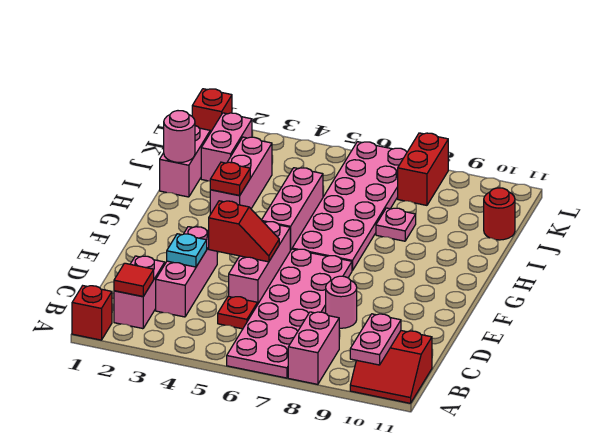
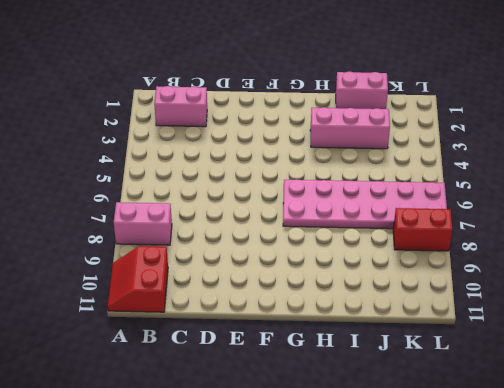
none -> red 1x1 brick [72,286,112,340]
none -> pink 2x6 plate [227,249,352,378]
none -> pink 1x3 brick [156,227,217,317]

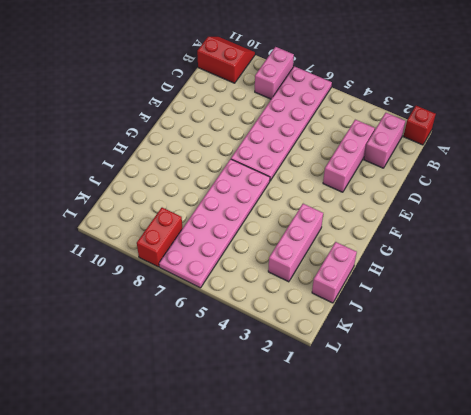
none -> red 1x1 plate [218,296,257,329]
none -> pink 1x3 brick [229,222,290,305]
none -> pink 1x1 round brick [326,276,357,328]

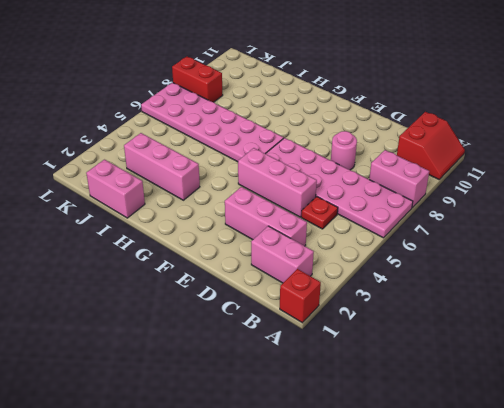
none -> pink 1x3 brick [262,168,323,251]
none -> pink 1x1 plate [376,208,416,241]
none -> pink 1x2 brick [201,113,252,181]

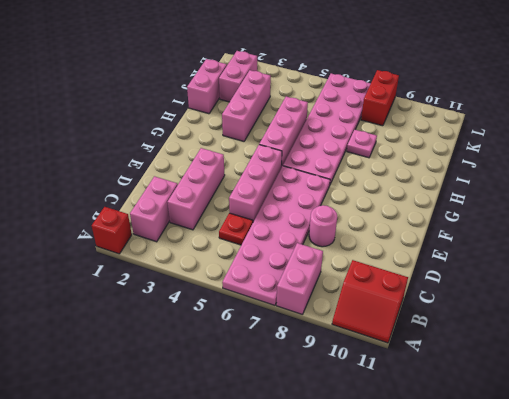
none -> red 1x1 round brick [484,188,515,240]
none -> red 1x1 brick [192,89,232,133]
none -> pink 1x2 plate [350,314,401,365]

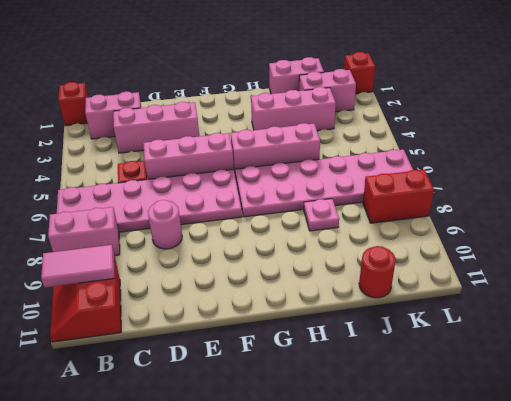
pink 1x2 tile [41,245,114,288] -> pink 1x2 plate [350,314,401,365]
none -> red 1x1 tile [114,263,154,297]
none -> cyan 1x1 plate [167,234,207,267]
none -> red 1x2 slope [209,201,279,262]

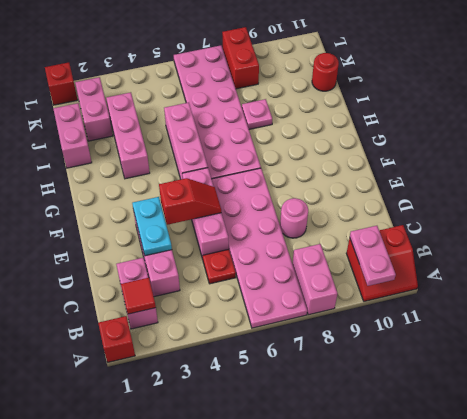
cyan 1x2 plate [132,197,172,256] -> cyan 1x1 plate [167,234,207,267]
none -> red 1x1 plate [210,162,250,196]
none -> pink 1x1 round brick [164,111,195,162]

